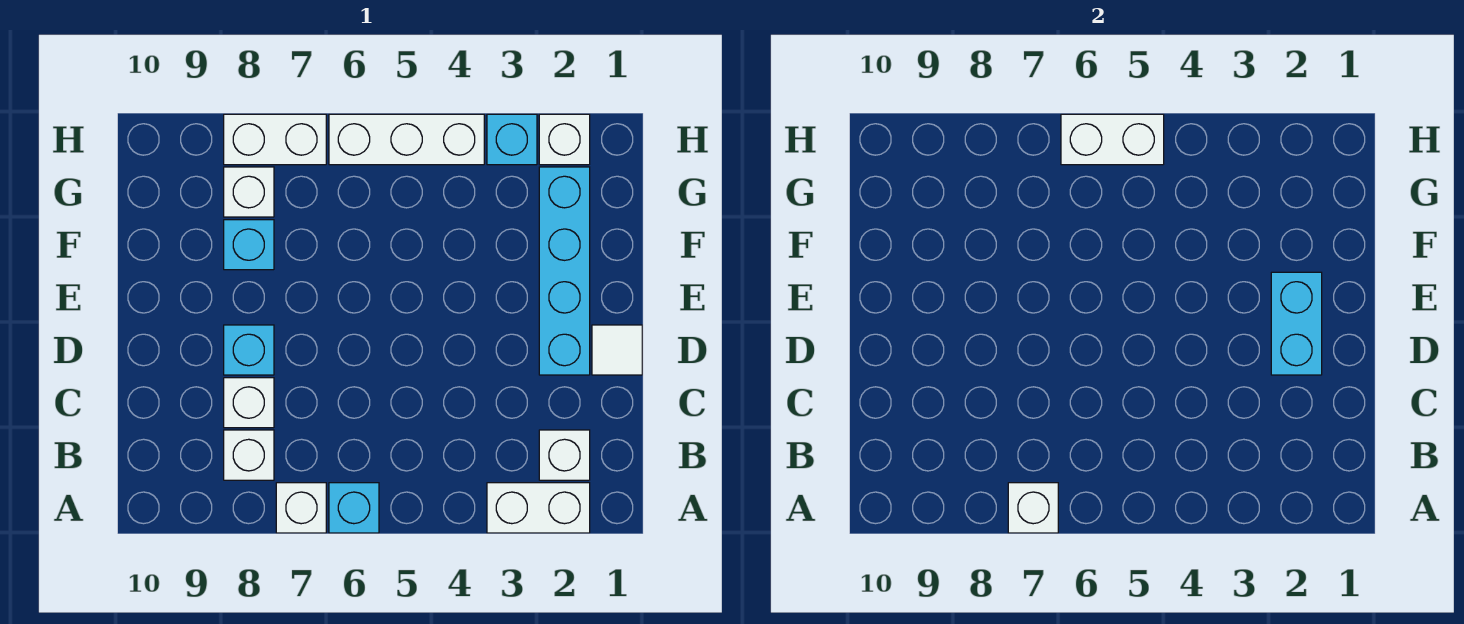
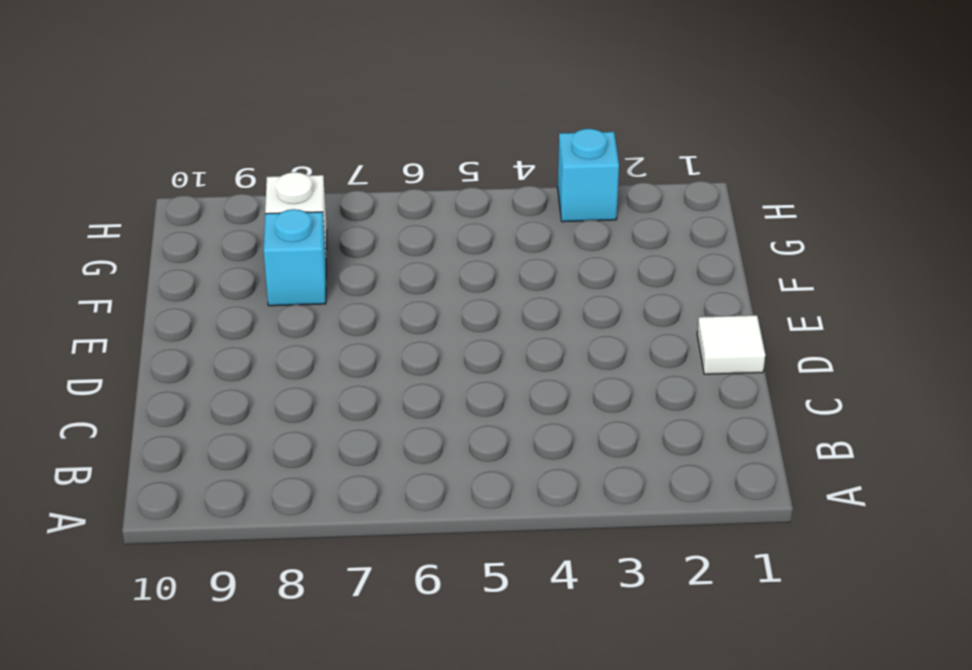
none -> white 1x2 brick [487,483,590,533]
none -> cyan 1x1 brick [329,483,379,533]
none -> white 1x1 brick [276,483,326,533]

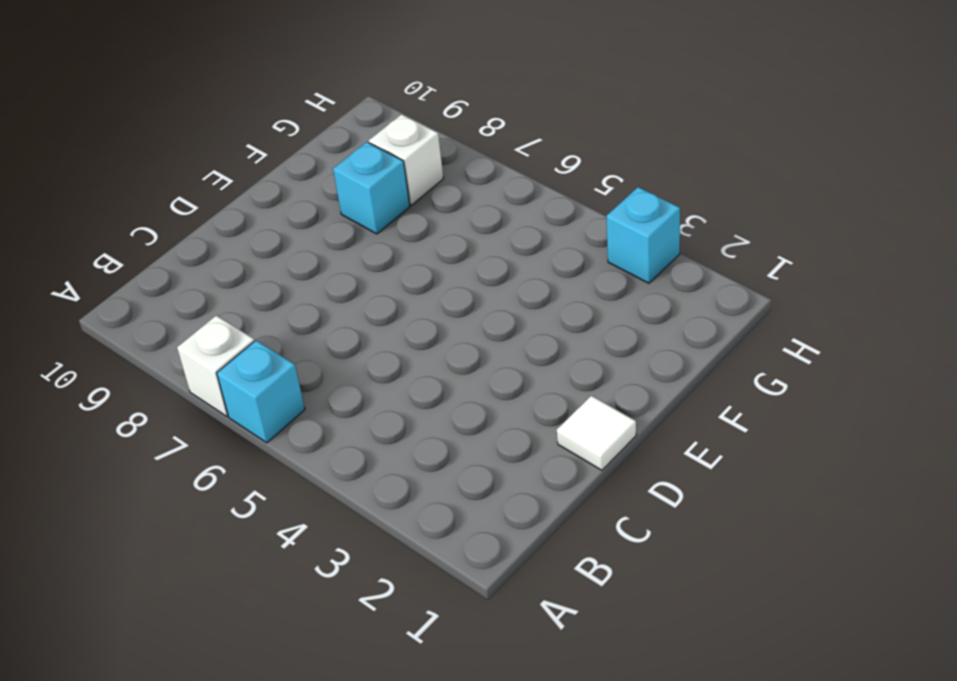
none -> white 1x2 brick [487,483,590,533]
none -> white 1x1 brick [539,430,590,480]
none -> white 1x1 brick [224,430,274,480]

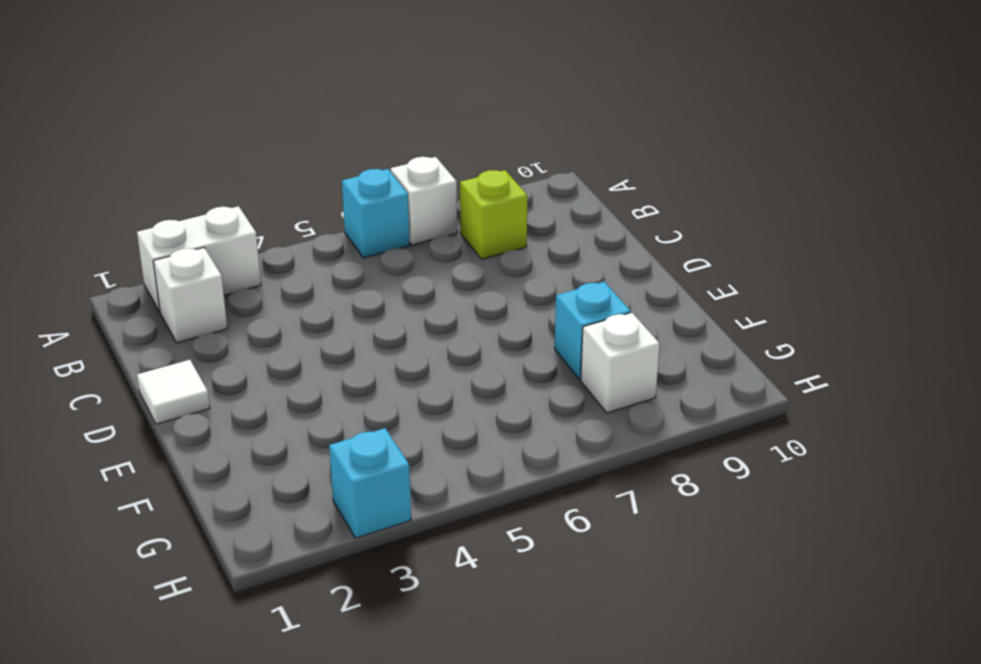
lime 1x1 brick [460,170,527,259] -> white 1x1 brick [224,430,274,480]
none -> white 1x1 brick [224,378,274,428]
none -> cyan 1x4 brick [539,167,590,375]
none -> cyan 1x1 brick [224,325,274,375]

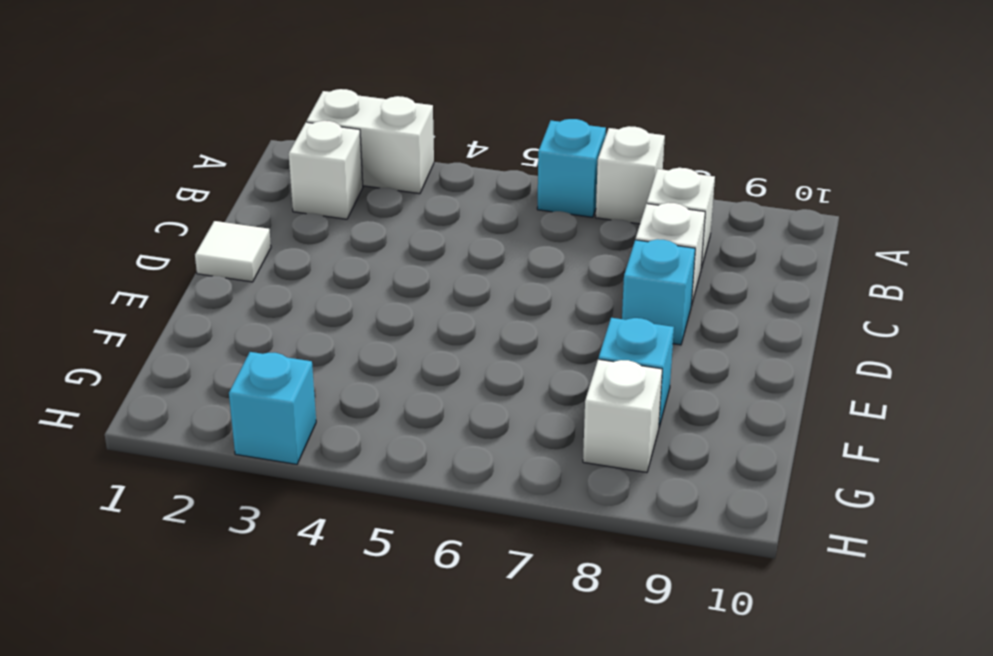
none -> cyan 1x4 brick [539,167,590,375]
none -> white 1x1 brick [539,114,590,165]
none -> white 1x3 brick [329,114,484,165]

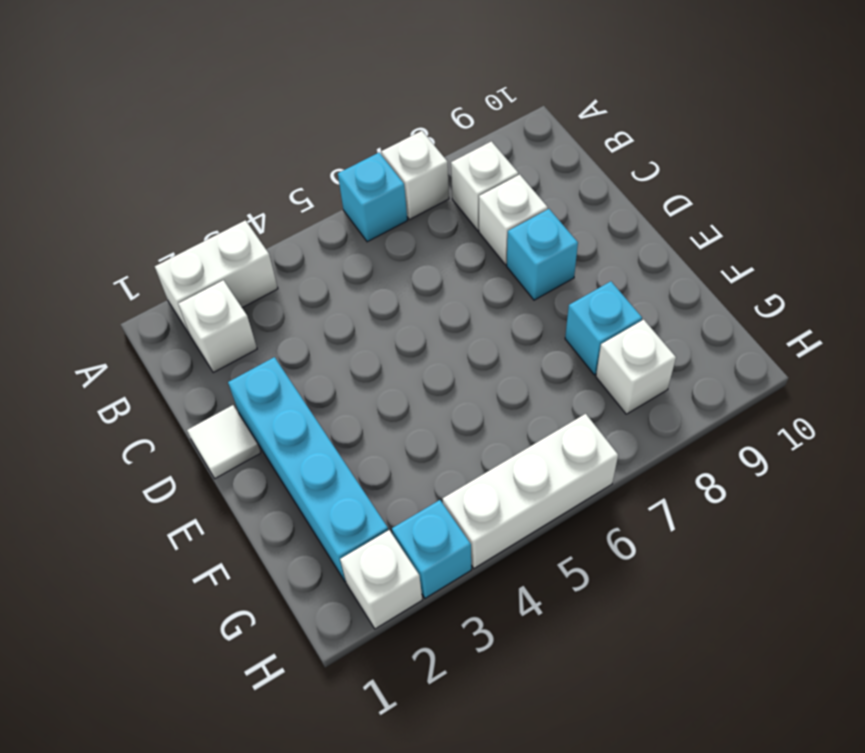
none -> white 1x2 brick [224,114,326,165]
none -> white 1x1 brick [1008,483,1058,533]
none -> cyan 1x2 brick [1271,272,1322,375]

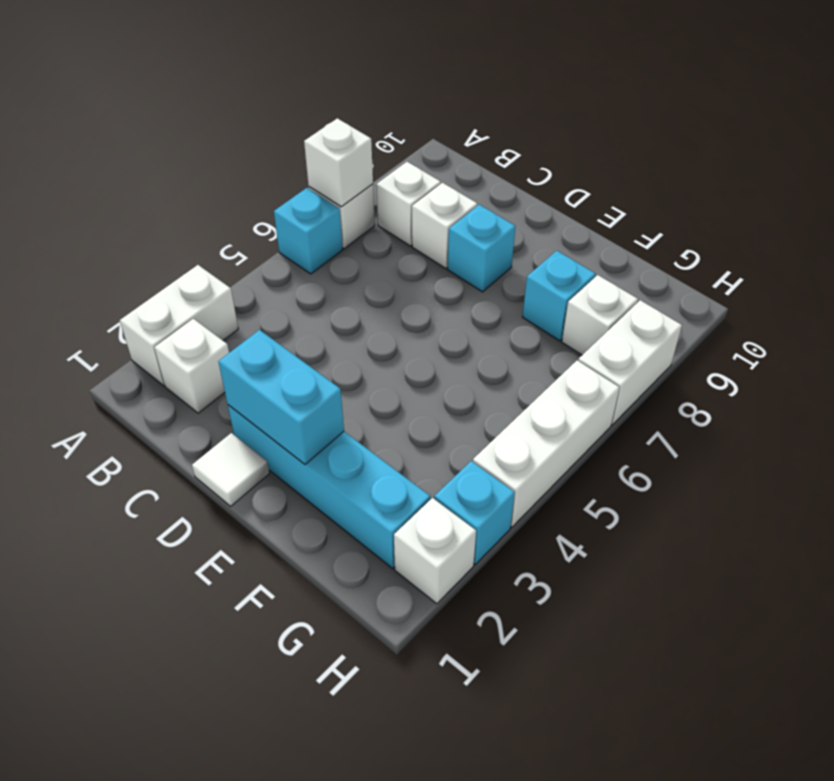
none -> white 1x2 brick [1061,114,1164,165]

